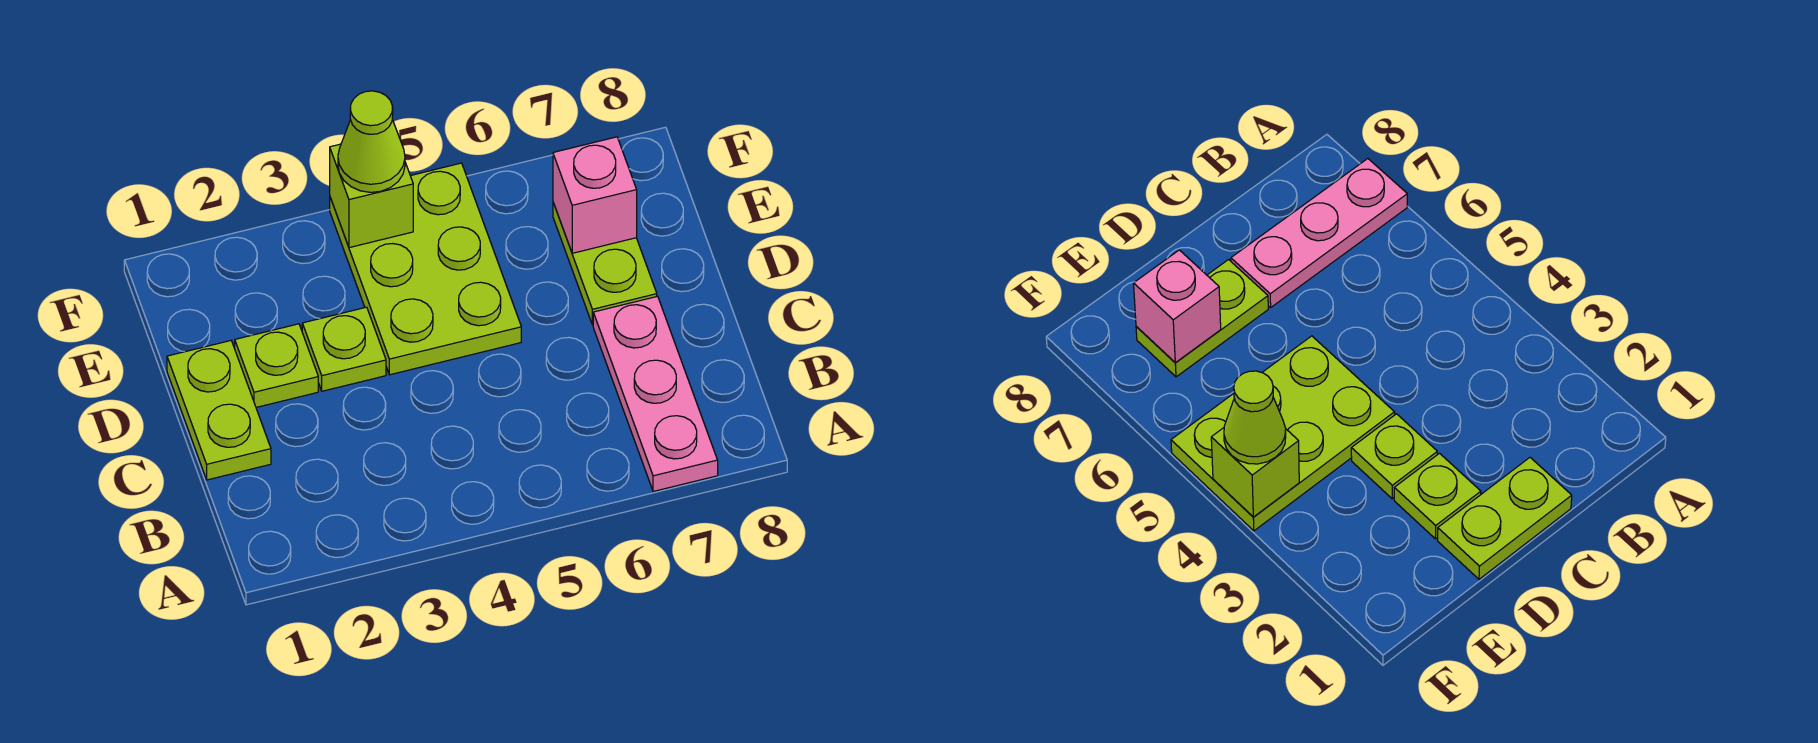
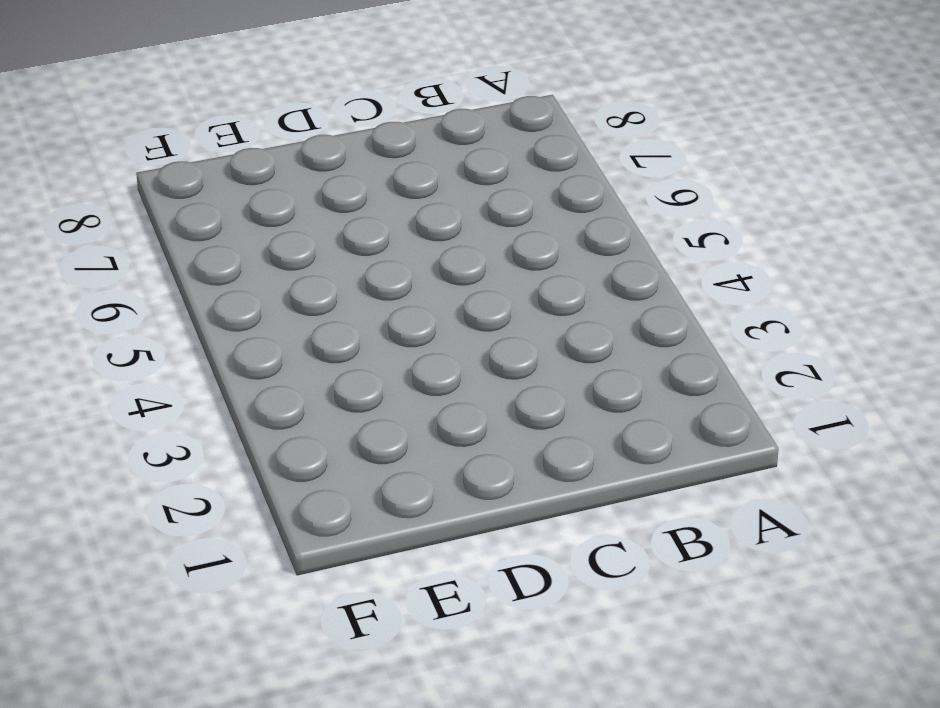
none -> pink 1x3 plate [593,296,718,491]
none -> lime 1x2 plate [167,341,271,480]

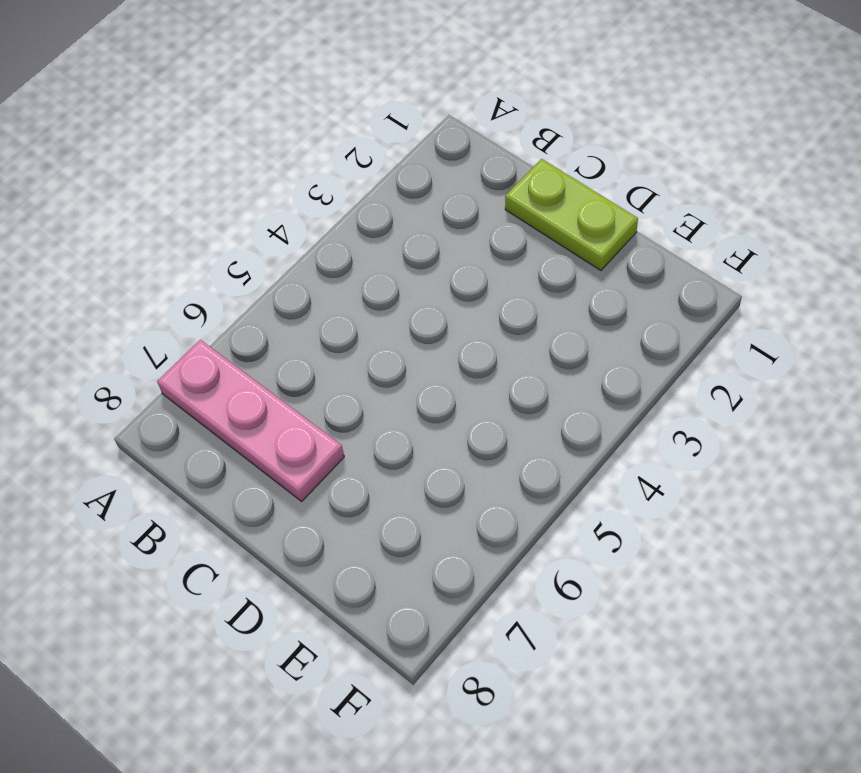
none -> lime 1x1 plate [235,324,318,407]
none -> lime 1x1 plate [302,307,386,391]

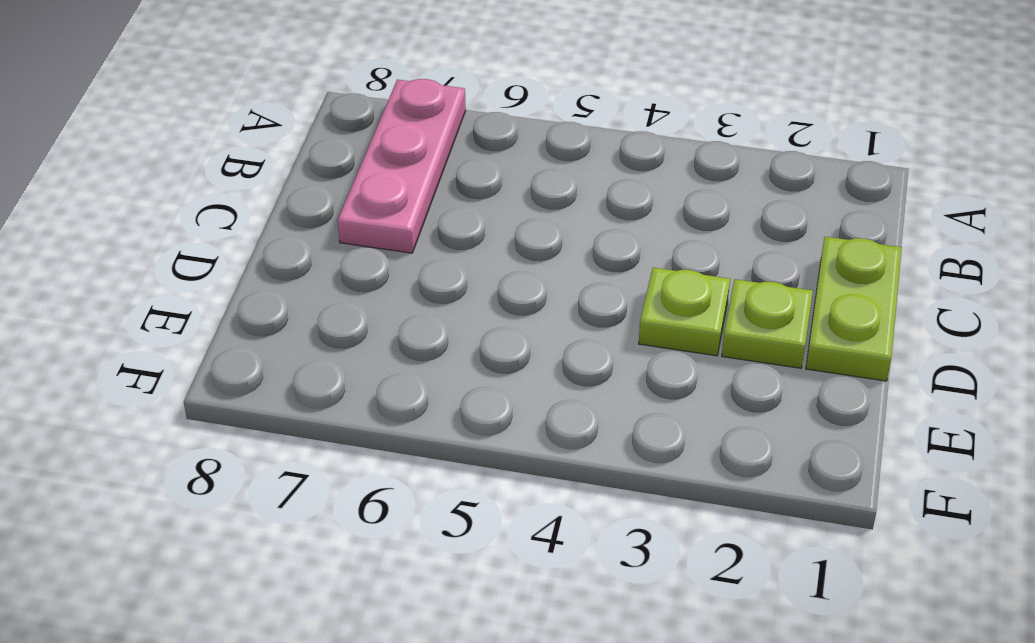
none -> lime 2x3 plate [330,163,521,375]
none -> lime 1x2 plate [553,203,657,325]

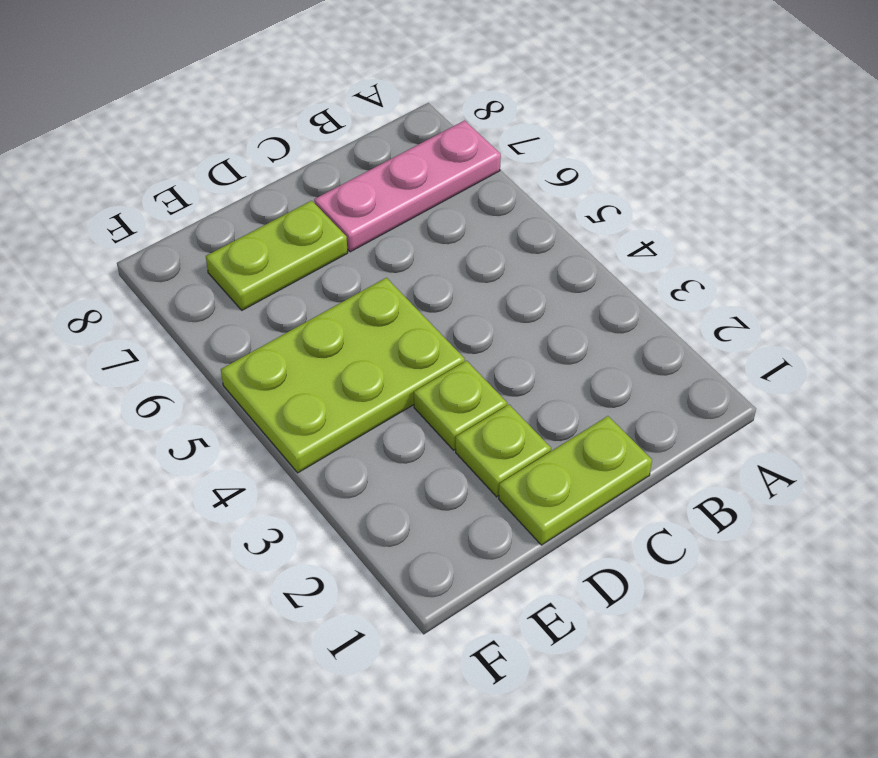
none -> pink 1x1 brick [553,137,637,253]
none -> lime 1x1 brick [330,144,413,248]

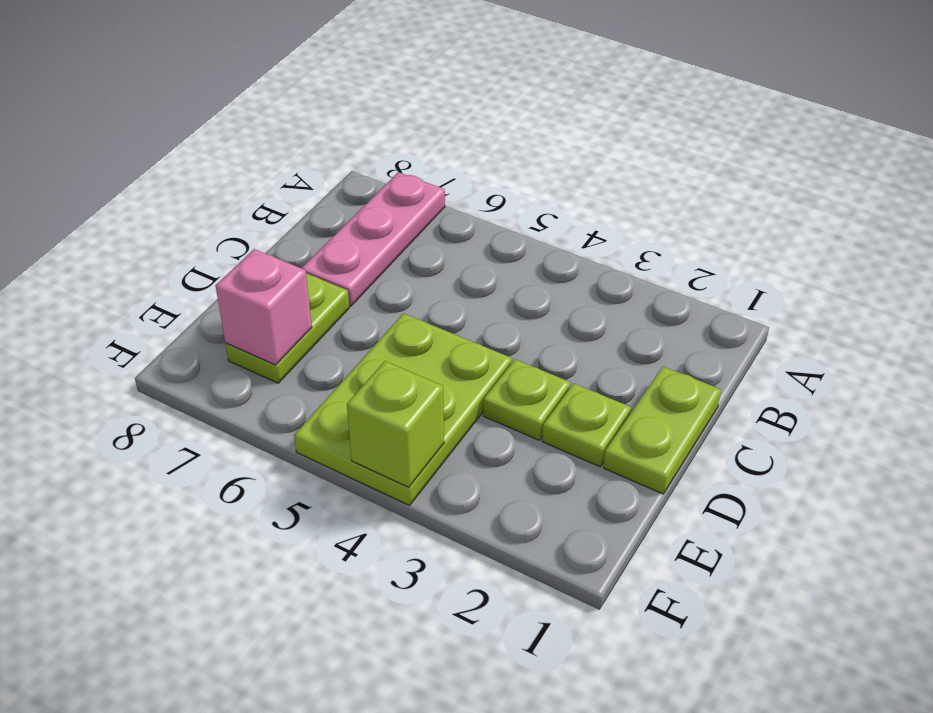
none -> lime 1x1 cone [338,91,405,192]

